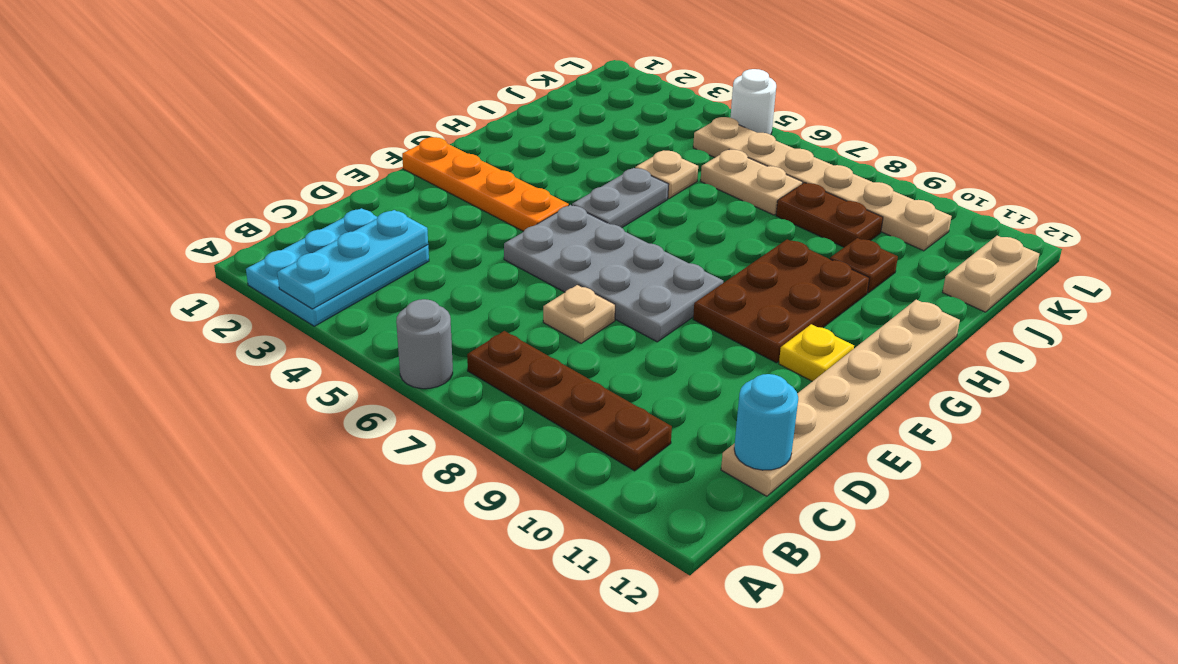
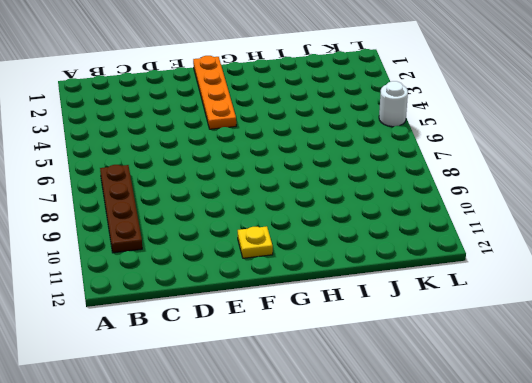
none -> cyan 2x3 plate [246,208,429,326]
none -> grey 1x1 round brick [396,299,453,389]
none -> tan 1x6 plate [721,300,960,496]

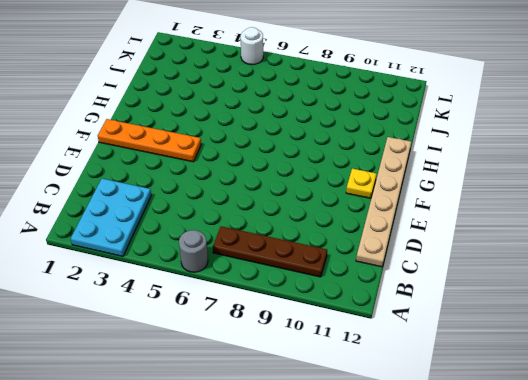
none -> tan 1x1 plate [543,285,615,343]
none -> grey 2x4 plate [504,205,723,342]
none -> brown 2x3 plate [693,239,869,363]

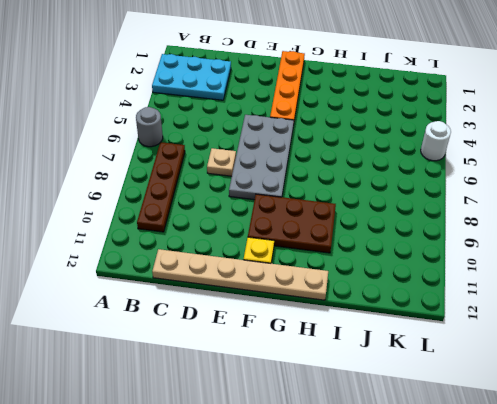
none -> grey 1x2 plate [572,168,669,228]
none -> tan 1x1 plate [635,151,698,199]
none -> brown 1x1 plate [830,238,898,293]

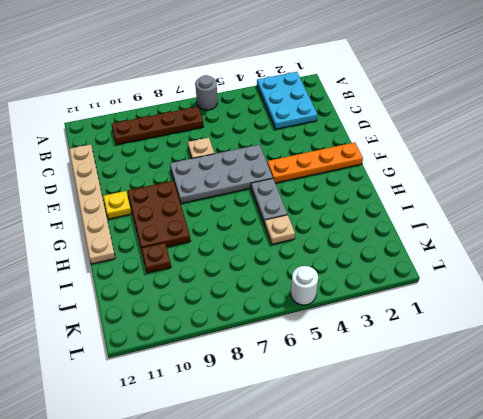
none -> tan 1x2 plate [701,150,803,215]
none -> brown 1x2 plate [776,183,883,247]
none -> tan 1x2 plate [943,236,1039,312]

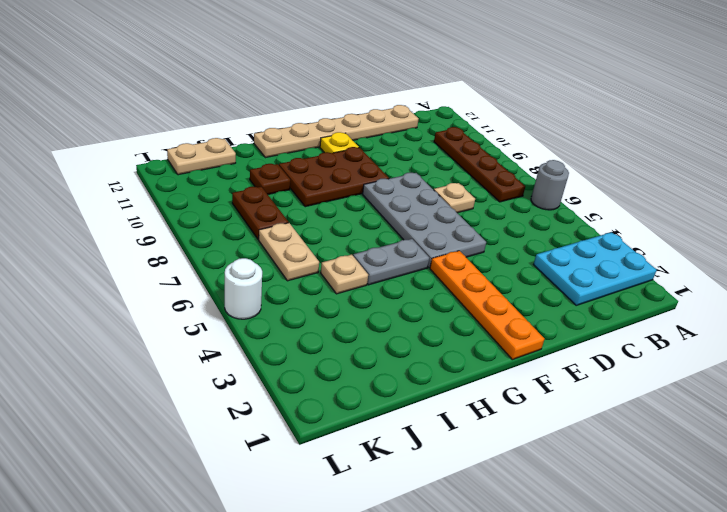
none -> tan 1x6 plate [693,117,952,251]
none -> cyan 1x3 plate [277,210,428,309]
none -> cyan 1x1 round brick [734,374,798,470]

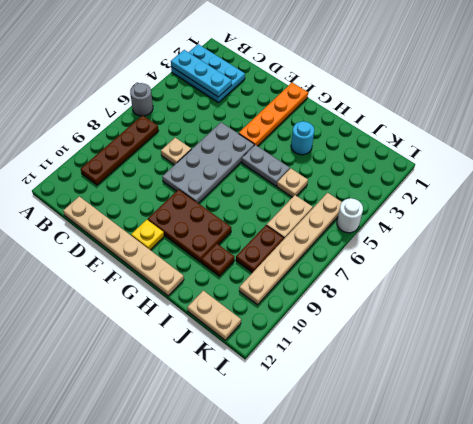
cyan 1x1 round brick [291,121,314,155] -> cyan 1x1 round brick moved to [734,374,798,470]

